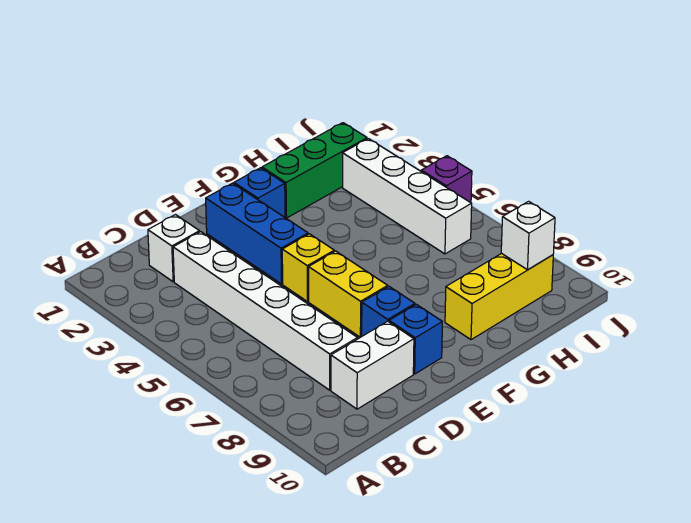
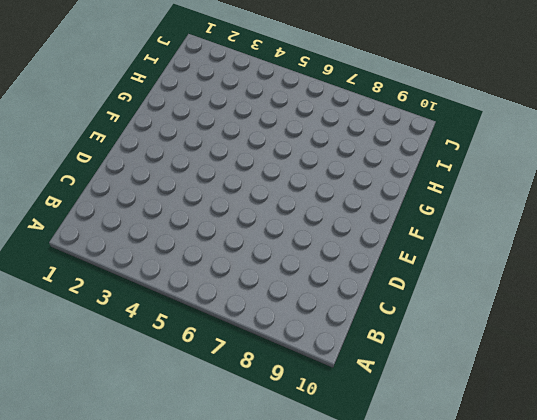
none -> white 1x1 brick [148,215,200,282]
none -> white 1x6 brick [173,232,358,390]
none -> white 1x2 brick [331,321,414,409]

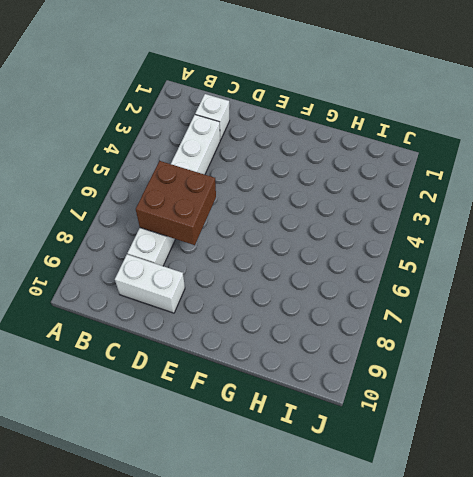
brown 2x2 brick [136,161,216,245] -> none
none -> blue 1x3 brick [206,183,308,284]
none -> yellow 1x1 brick [282,234,334,302]
none -> yellow 1x2 brick [308,251,388,337]

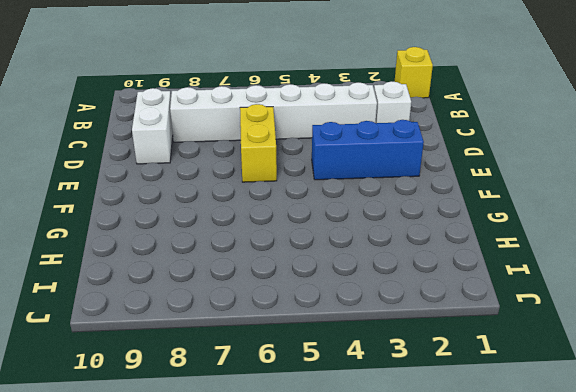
yellow 1x1 brick [395,47,433,98] -> yellow 1x1 brick moved to [282,234,334,302]
yellow 1x2 brick [240,104,277,182] -> yellow 1x2 brick turned to [308,251,388,337]
none -> blue 1x1 brick [362,287,415,336]
none -> blue 1x1 brick [389,304,442,374]
none -> blue 1x1 brick [234,168,285,217]

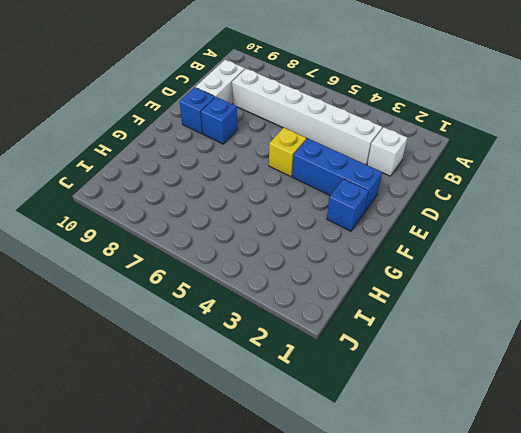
none -> yellow 1x2 brick [308,251,388,337]
none -> green 1x3 brick [262,123,367,218]
none -> yellow 1x3 brick [445,253,553,340]

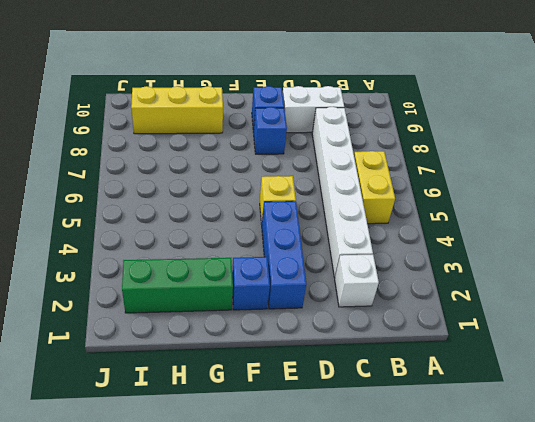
yellow 1x2 brick [354,151,395,224] -> yellow 1x2 brick moved to [308,251,388,337]
none -> white 1x4 brick [342,139,472,254]
none -> purple 1x1 brick [421,156,472,203]
none -> white 1x1 brick [501,201,555,270]

